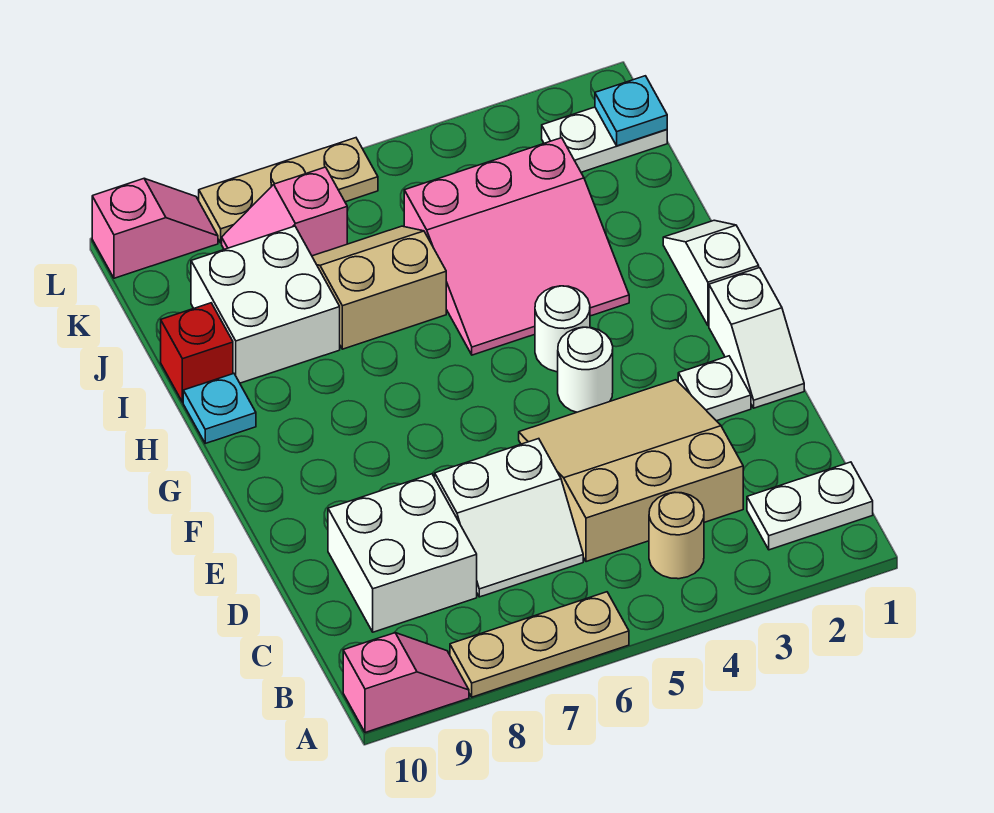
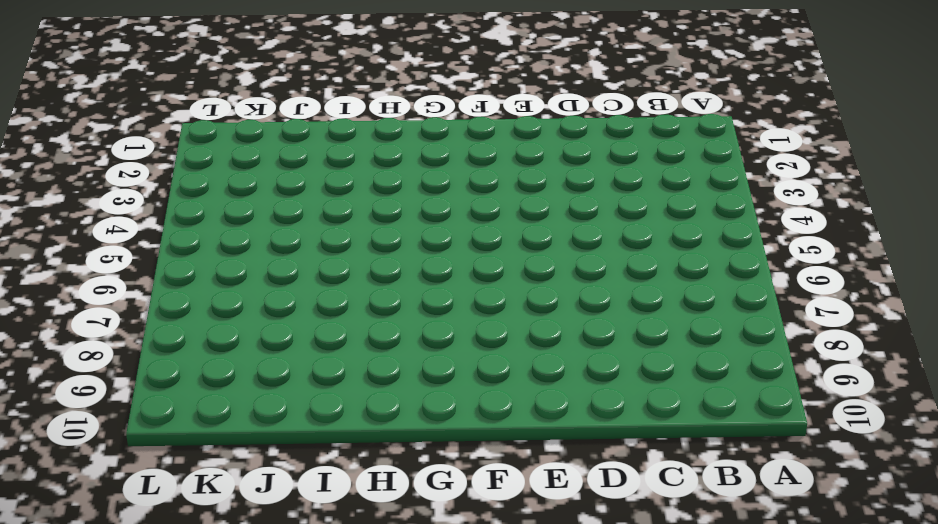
none -> tan 1x3 plate [450,592,629,697]
none -> pink 1x2 slope [343,633,469,733]
none -> white 1x2 plate [747,462,873,550]

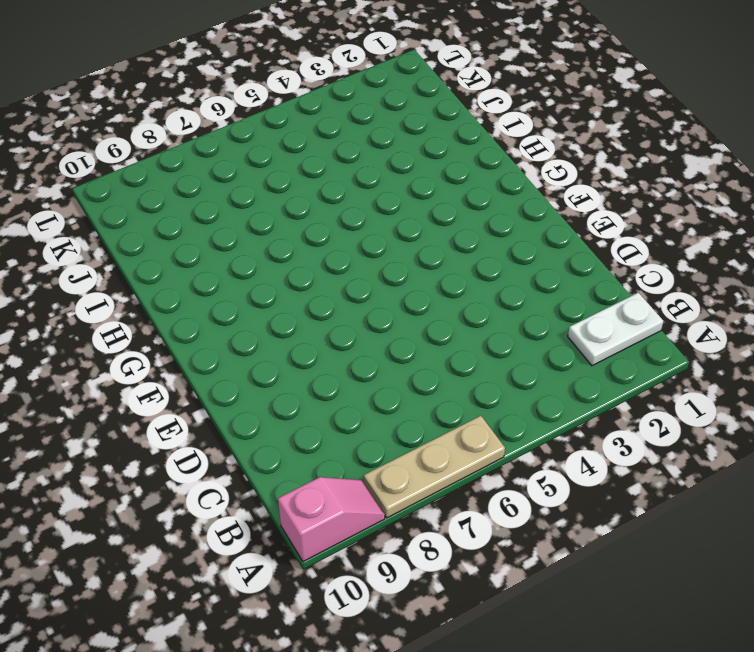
none -> tan 1x1 round brick [649,492,704,579]
none -> tan 3x3 slope [519,380,743,562]
none -> white 2x2 slope [435,439,583,597]

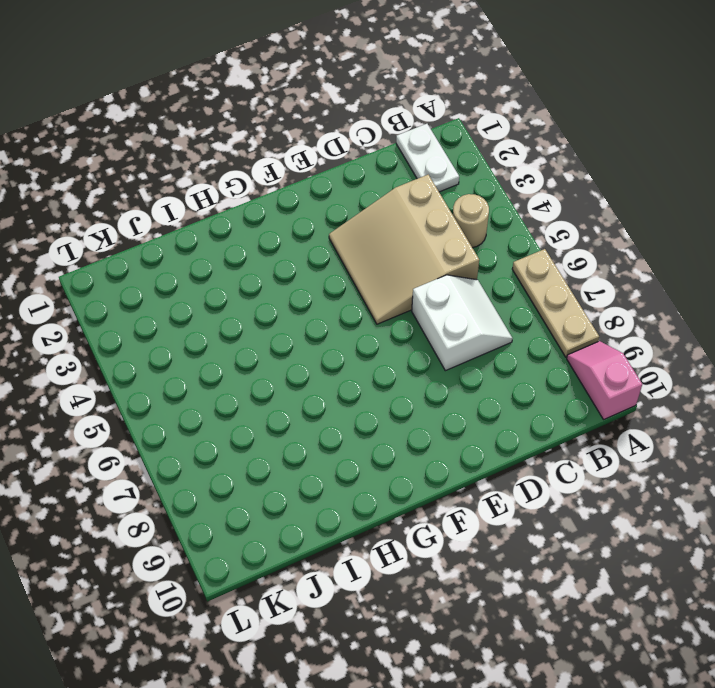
none -> white 2x2 brick [328,474,477,632]
none -> white 1x2 slope [709,268,804,408]
none -> white 1x1 plate [678,356,751,421]

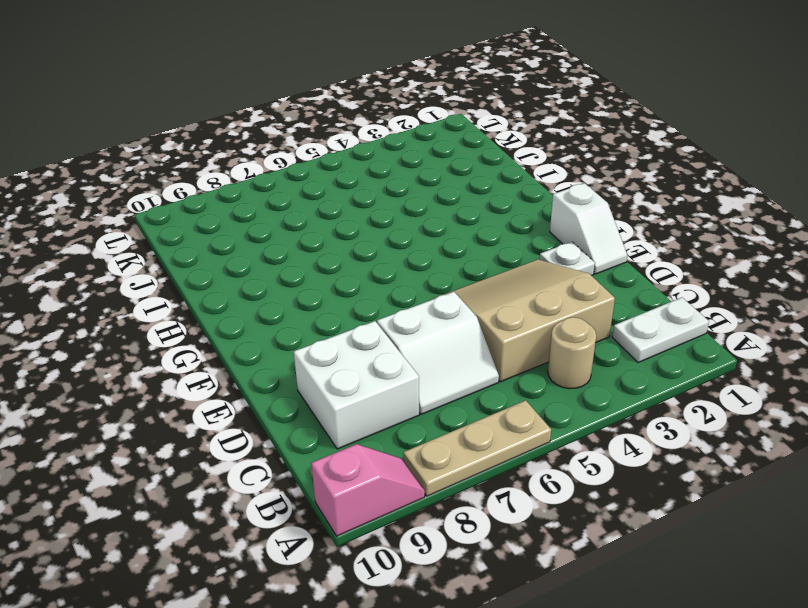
none -> white 1x1 round brick [558,327,613,412]
none -> white 1x2 slope [663,220,759,326]
none -> white 1x1 round brick [535,286,590,372]

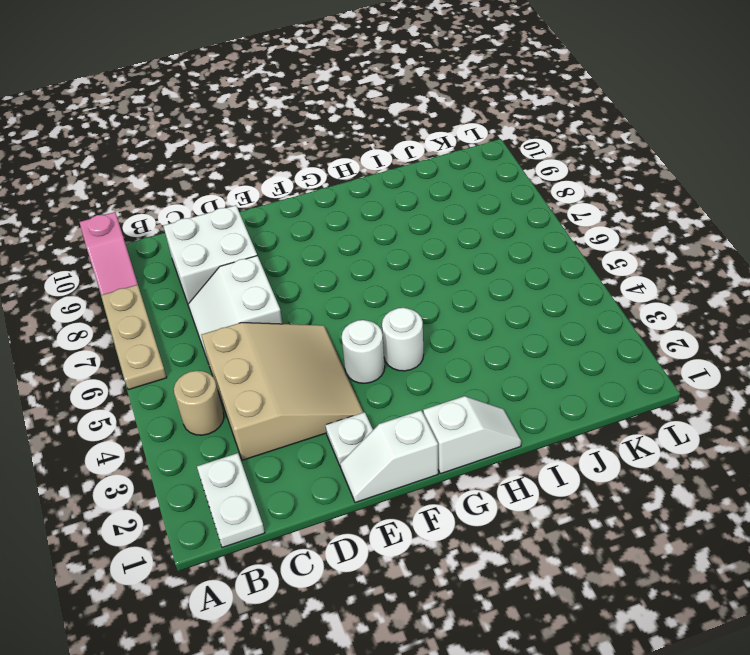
none -> pink 3x3 slope [404,138,629,355]
none -> cyan 1x1 plate [183,374,256,443]
none -> tan 2x2 slope [312,226,446,349]

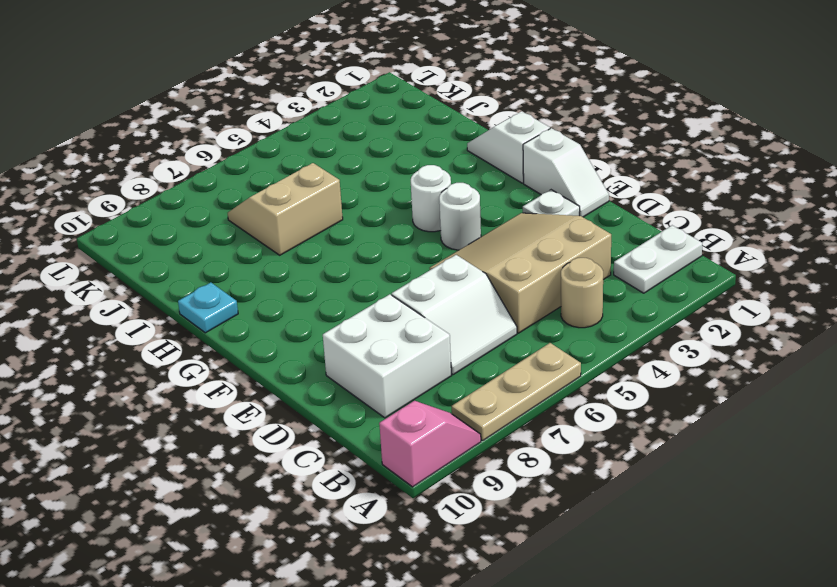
none -> pink 3x3 slope [404,138,629,355]
none -> white 2x2 brick [191,226,340,383]
none -> red 1x1 brick [161,303,233,402]

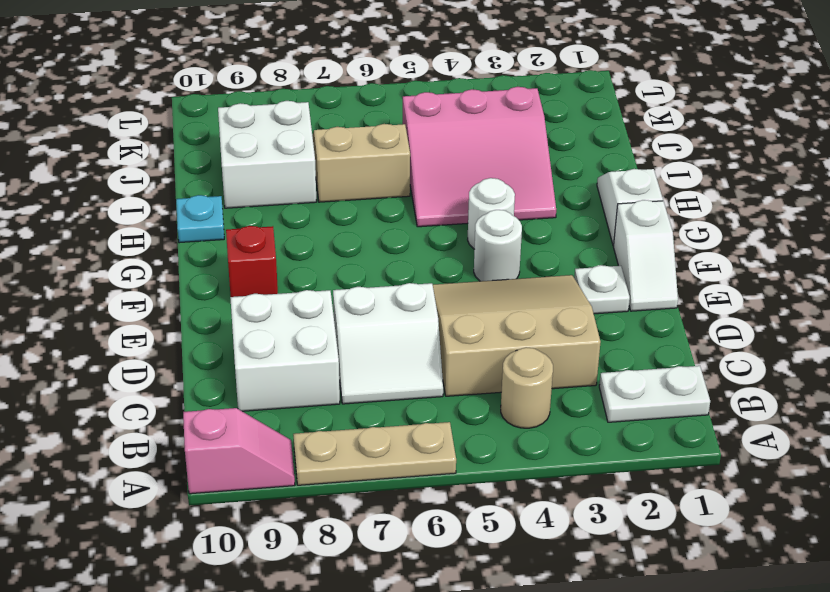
red 1x1 brick [226,226,278,297] -> red 1x1 brick moved to [161,303,233,402]
none -> white 1x2 plate [542,107,667,172]
none -> pink 1x2 slope [222,167,347,256]
none -> tan 1x3 plate [199,138,378,243]

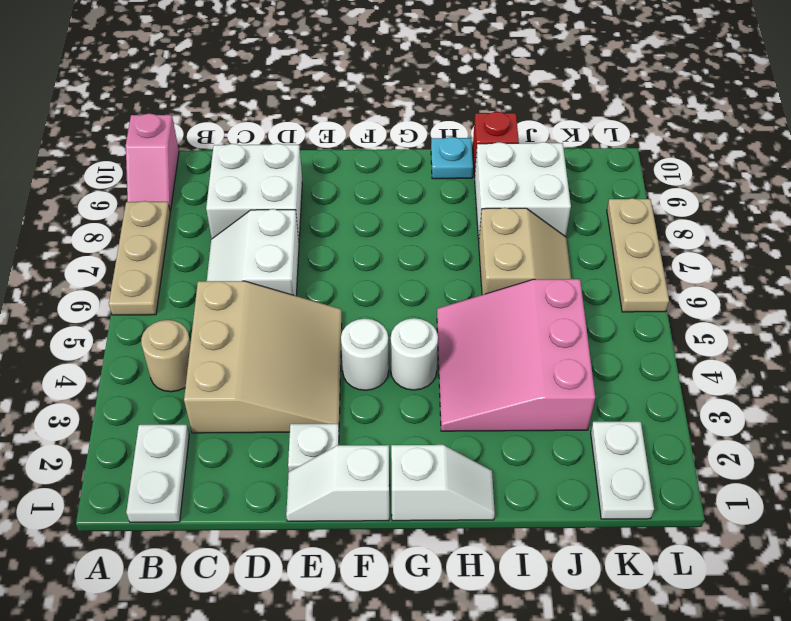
none -> pink 1x2 slope [222,167,347,256]
none -> pink 1x2 slope [92,179,218,278]
none -> cyan 1x1 plate [595,76,667,146]

